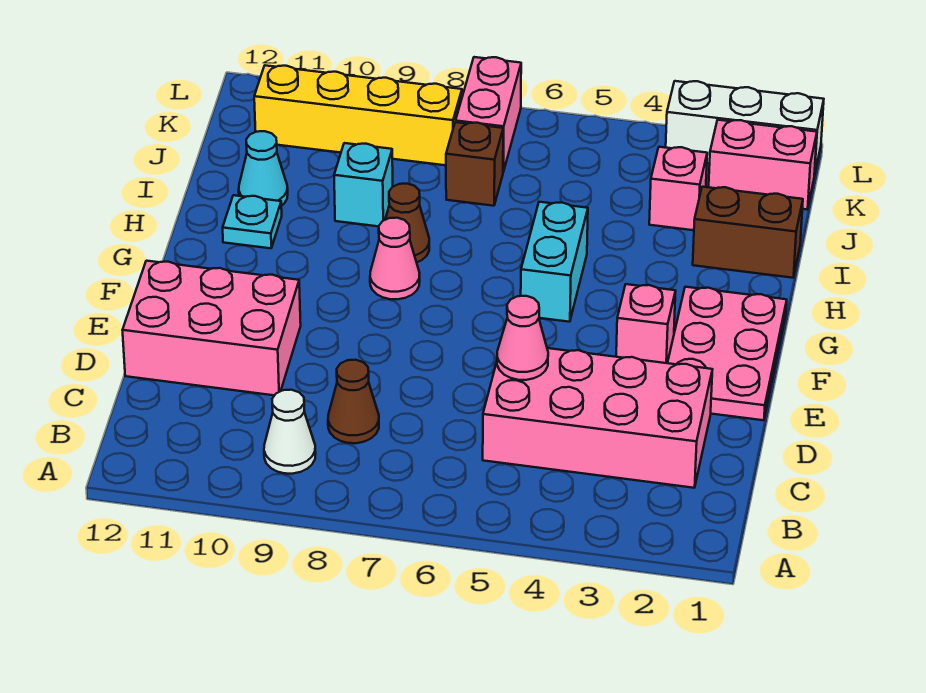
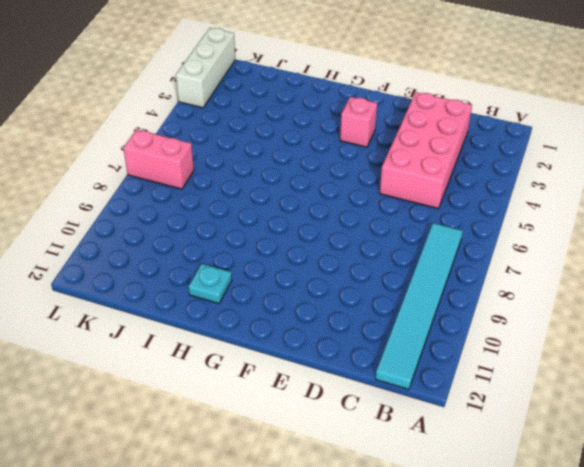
cyan 1x6 tile [376,223,463,389] -> white 1x1 cone [264,390,316,474]
none -> brown 1x1 cone [328,360,379,443]
none -> pink 2x3 brick [122,261,301,395]
none -> pink 2x3 plate [668,287,787,420]

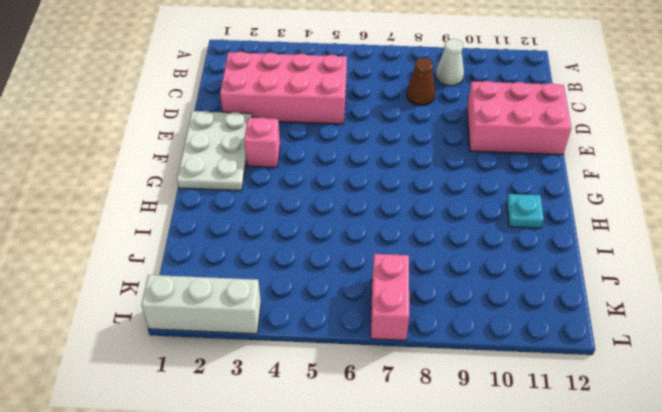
white 2x3 plate [177,111,252,191] -> pink 2x3 plate [668,287,787,420]
none -> cyan 1x2 brick [521,202,588,322]
none -> pink 1x1 cone [370,218,420,299]
none -> brown 1x1 cone [385,184,429,262]

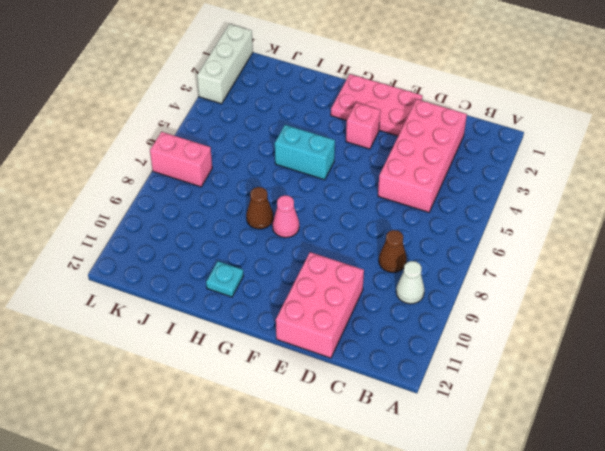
none -> brown 1x2 brick [693,187,803,278]
none -> cyan 1x1 brick [334,143,393,226]
none -> cyan 1x1 cone [239,131,288,206]

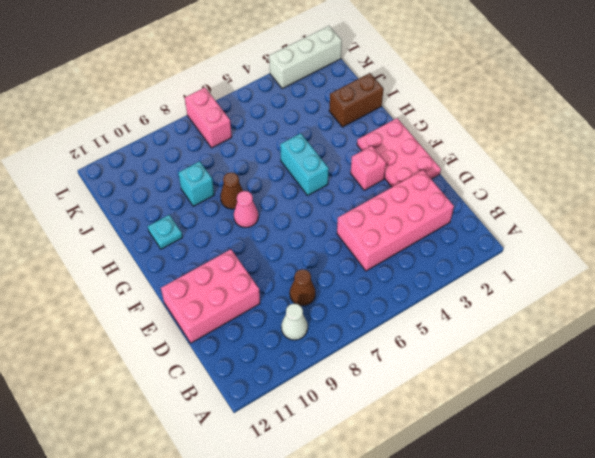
none -> cyan 1x1 cone [239,131,288,206]
none -> pink 1x1 brick [649,147,707,230]
none -> brown 1x1 brick [446,122,503,206]

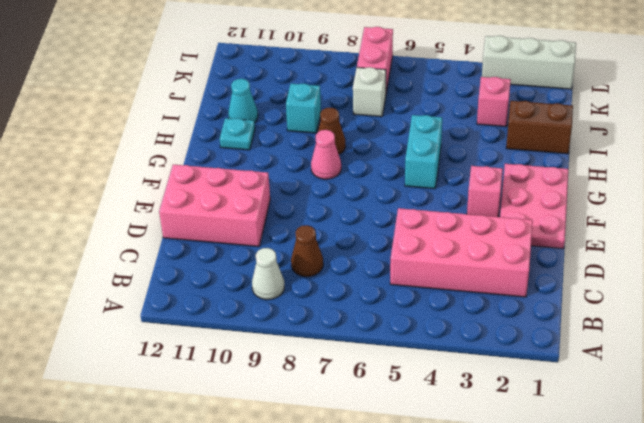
white 1x1 brick [353,67,386,117] -> brown 1x1 brick [446,122,503,206]
none -> pink 1x2 brick [709,120,817,209]
none -> yellow 1x4 brick [254,65,462,165]
none -> pink 1x1 cone [497,296,548,380]

